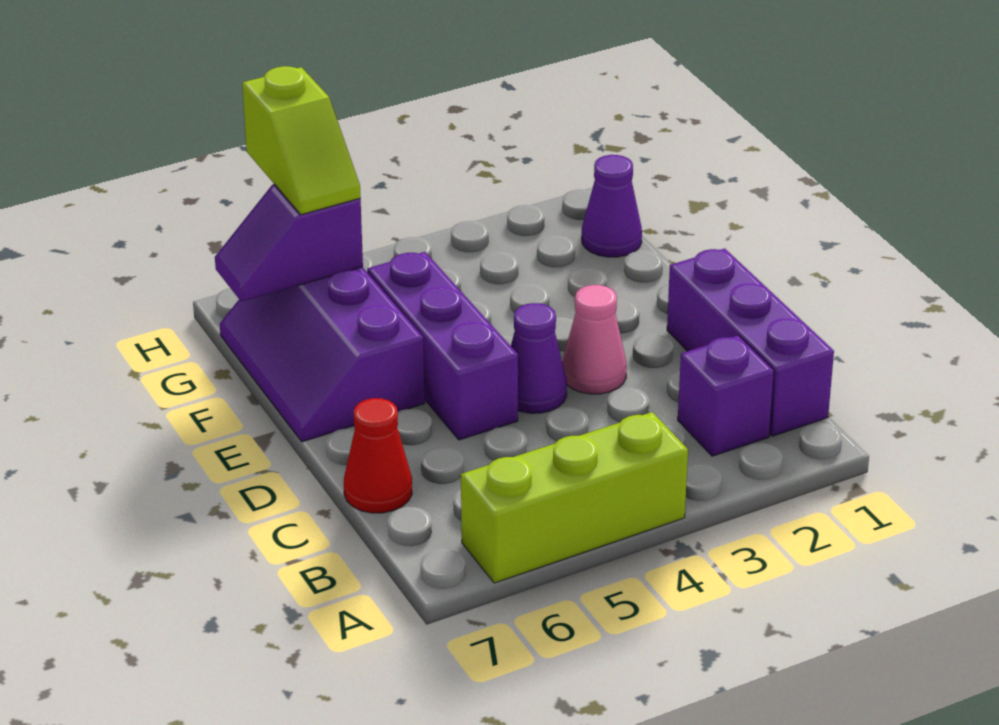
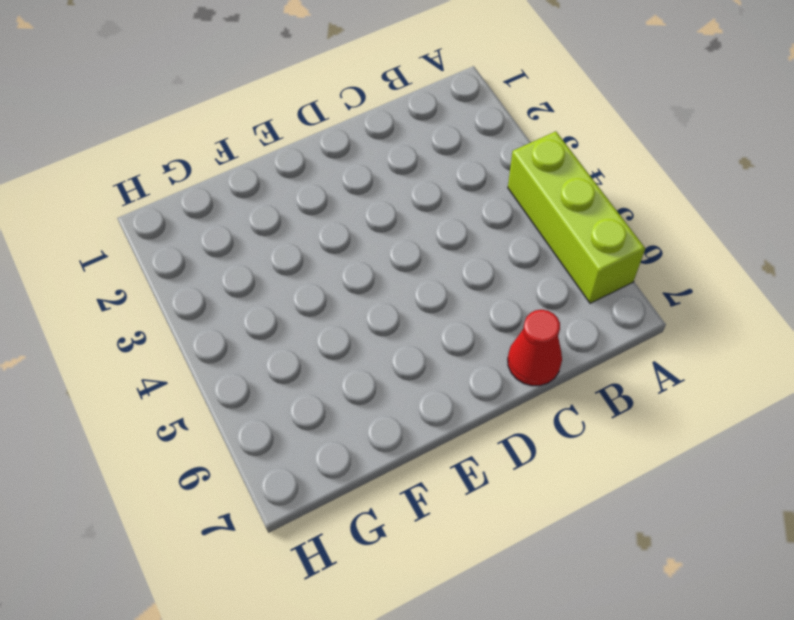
none -> purple 1x3 brick [667,248,834,436]
none -> purple 1x1 brick [678,335,774,456]

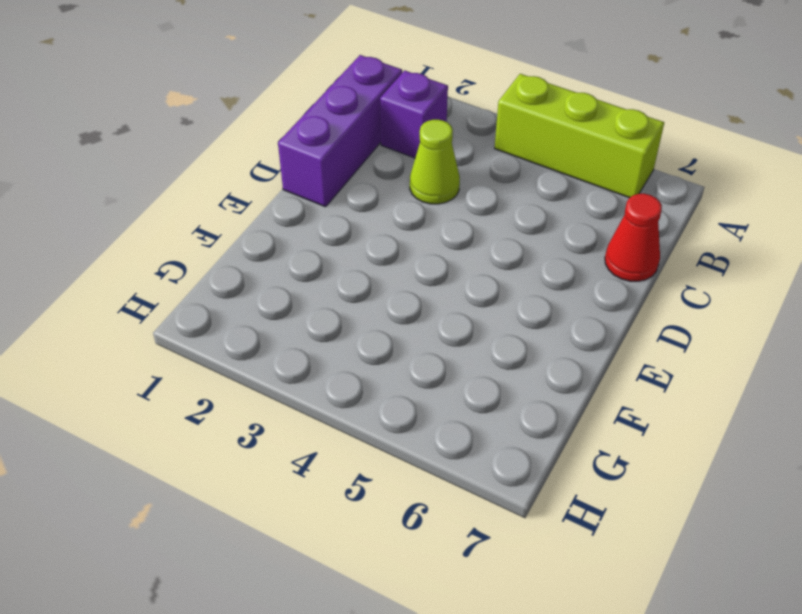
lime 1x1 cone [410,120,460,204] -> none
none -> pink 1x1 cone [562,285,627,394]
none -> purple 1x1 cone [511,303,567,413]

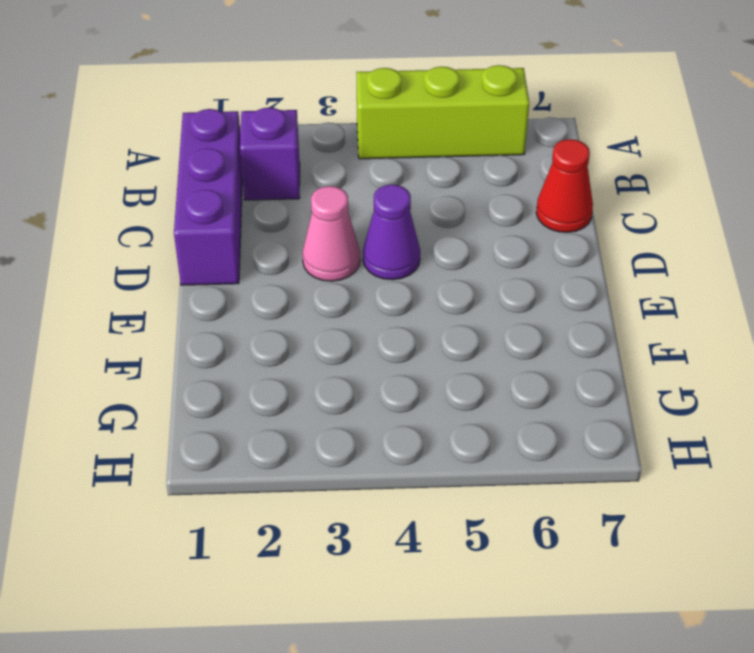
none -> purple 1x3 brick [367,252,518,440]
none -> purple 2x3 slope [220,267,425,442]

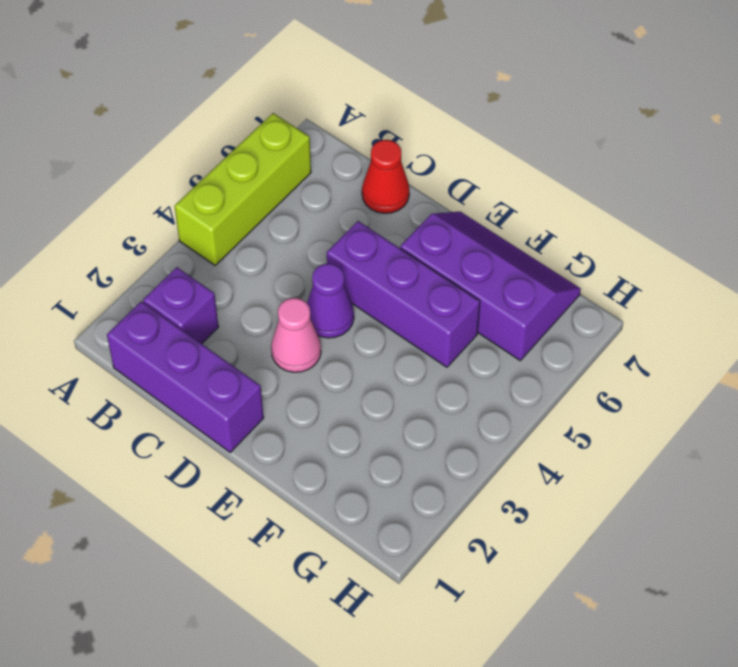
none -> purple 1x1 cone [582,155,642,257]
none -> purple 1x2 slope [215,184,363,302]

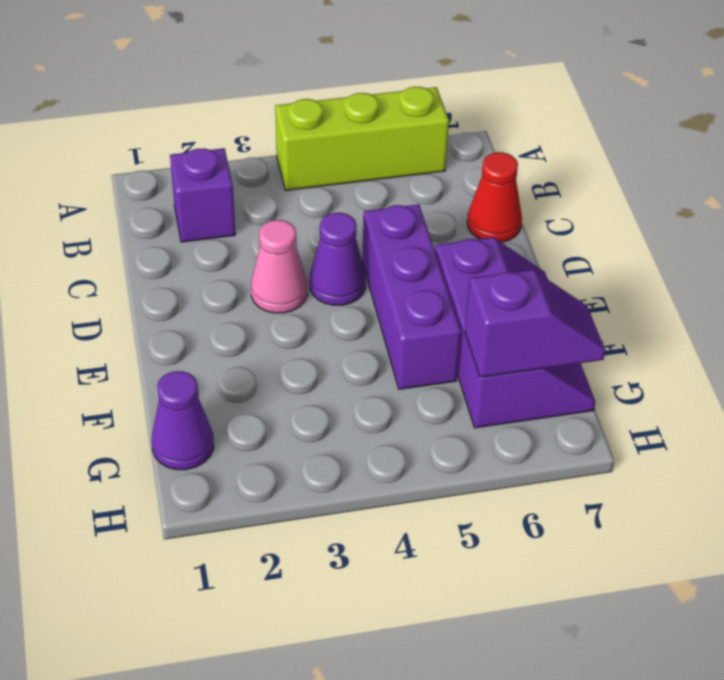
none -> purple 1x3 brick [667,248,834,436]
none -> lime 1x2 slope [242,66,361,215]

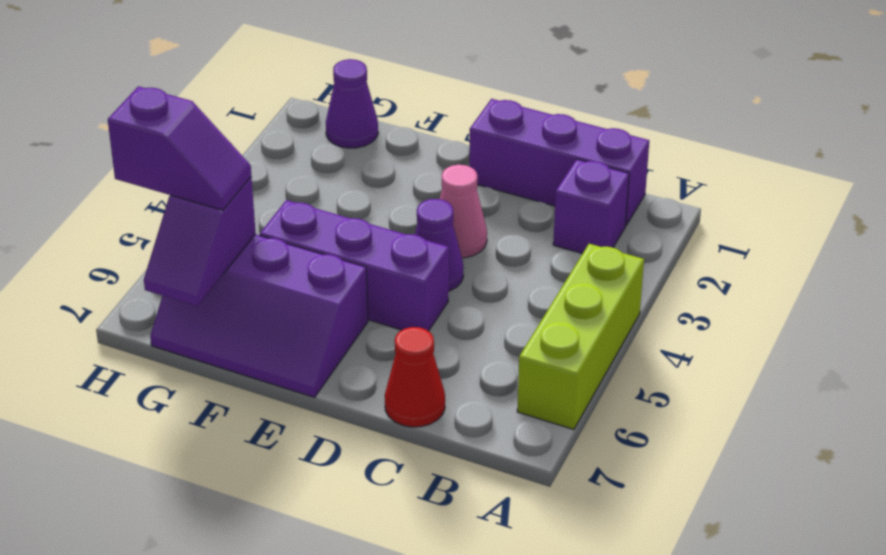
purple 1x2 slope [108,86,251,210] -> lime 1x2 slope [242,66,361,215]

